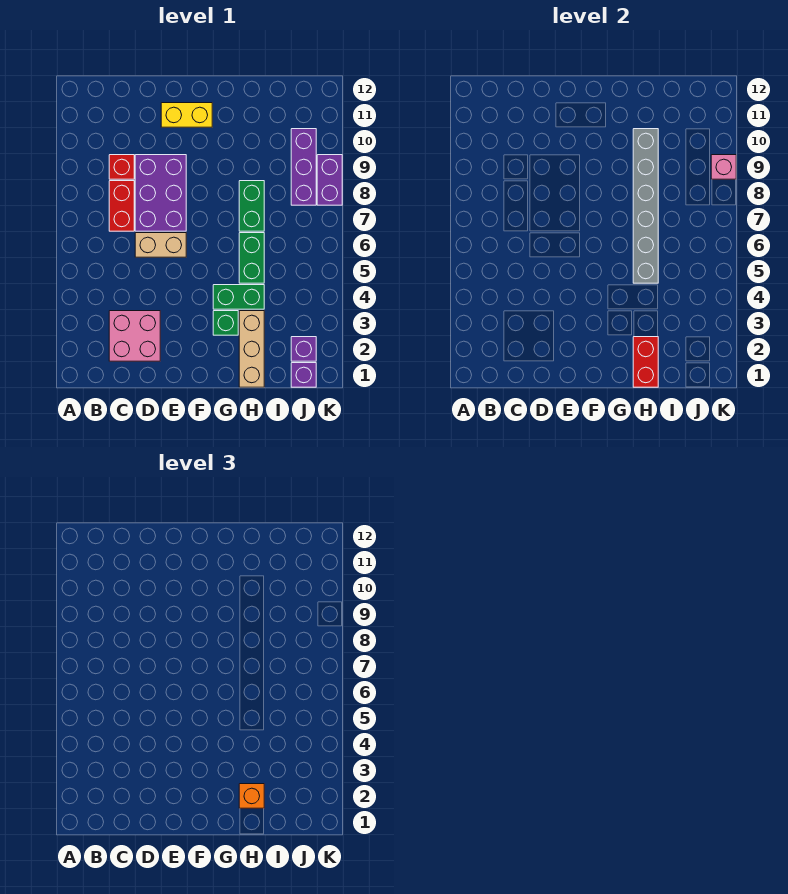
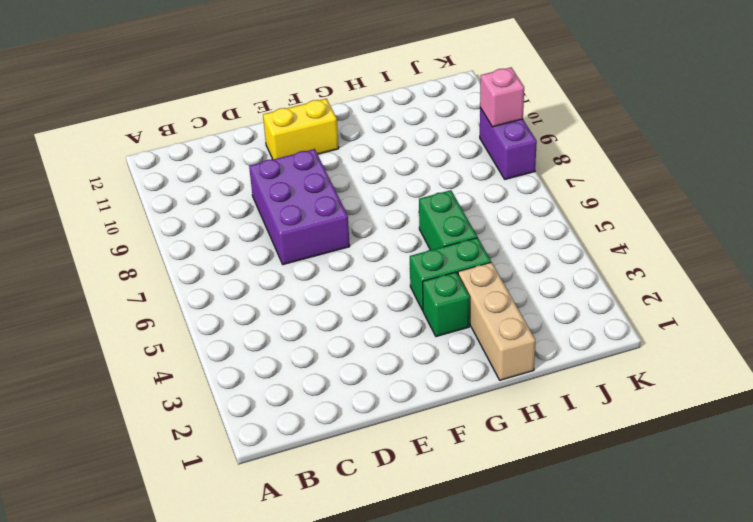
none -> pink 2x2 brick [109,311,160,361]
none -> red 1x2 brick [109,181,134,231]
none -> red 1x1 brick [109,155,134,179]

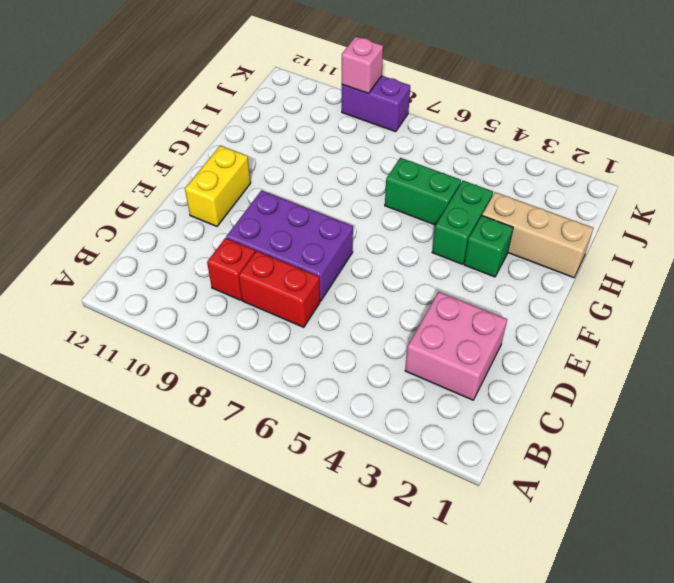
none -> tan 1x2 brick [135,233,186,257]
none -> green 1x2 brick [239,181,264,231]
none -> purple 1x1 brick [291,363,316,387]

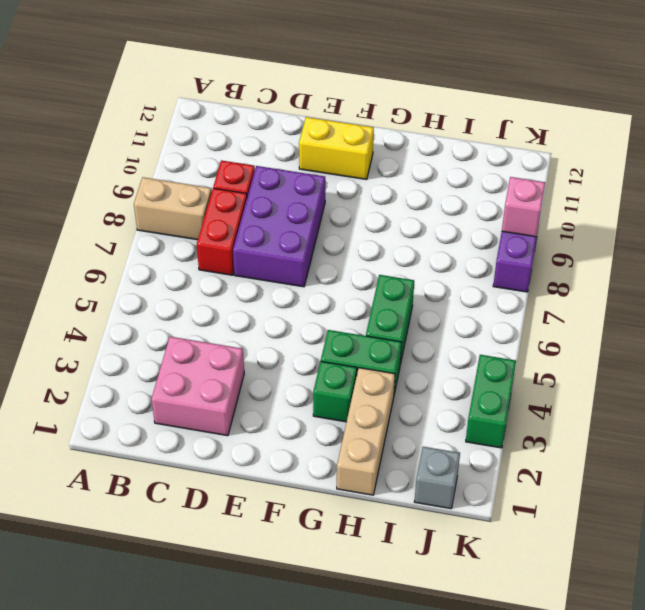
tan 1x2 brick [134,177,212,240] -> tan 1x2 brick moved to [135,233,186,257]
grey 1x1 brick [414,447,460,509] -> purple 1x1 brick [291,363,316,387]
green 1x2 brick [466,355,516,448] -> green 1x2 brick moved to [239,181,264,231]
none -> purple 1x1 brick [291,337,316,361]
none -> purple 1x3 brick [291,129,316,205]
none -> red 1x2 brick [633,337,658,387]

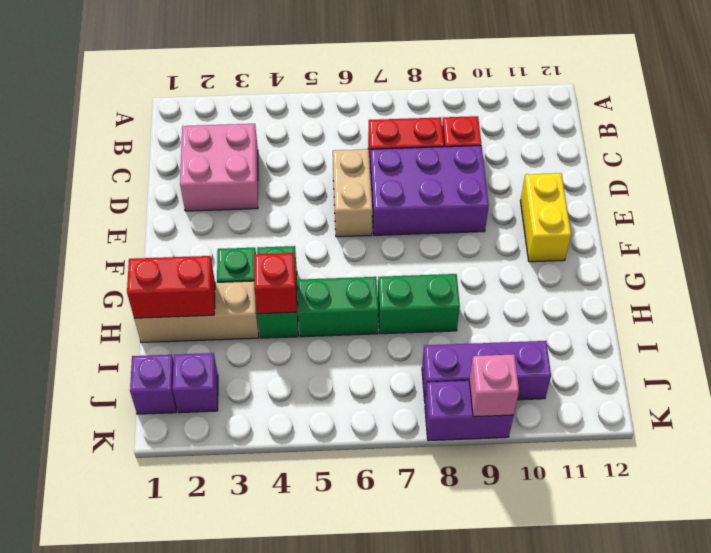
red 1x1 brick [254,253,296,314] -> none
none -> grey 1x6 brick [633,129,658,283]
none -> orange 1x1 brick [239,784,264,808]

